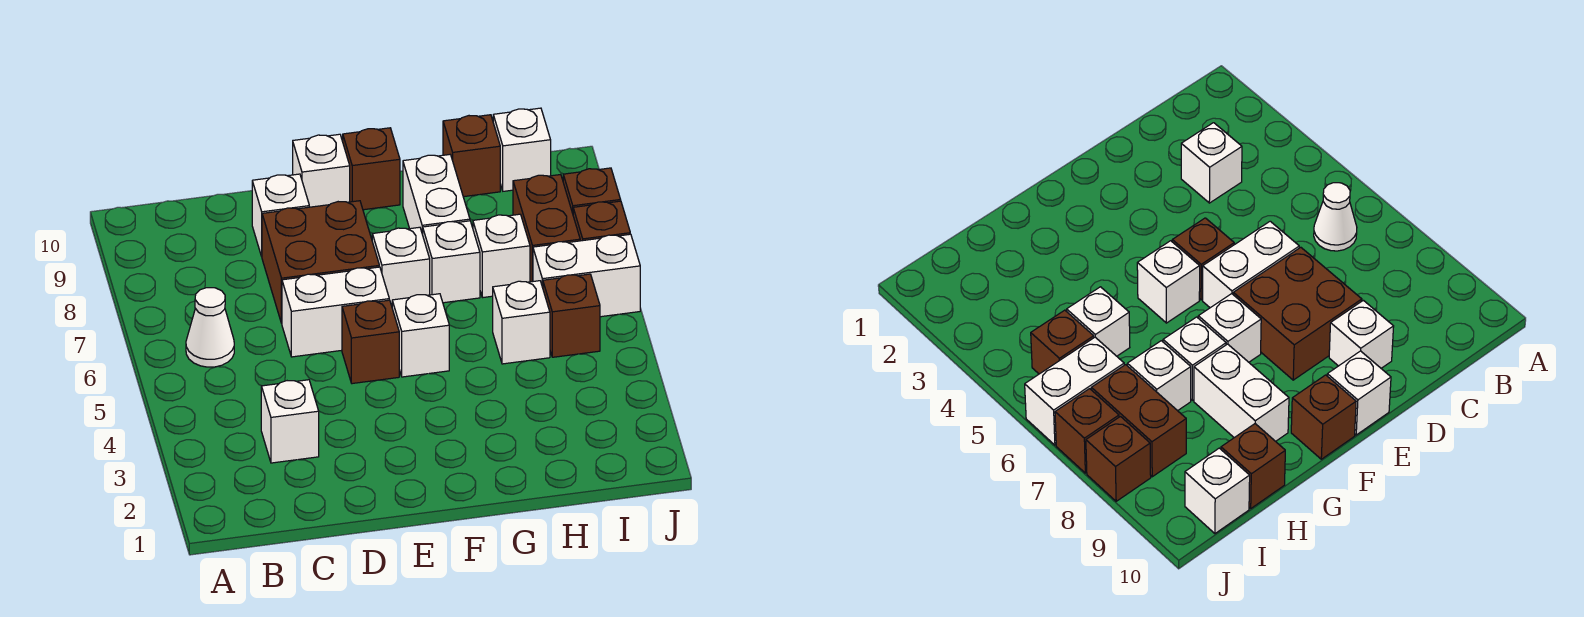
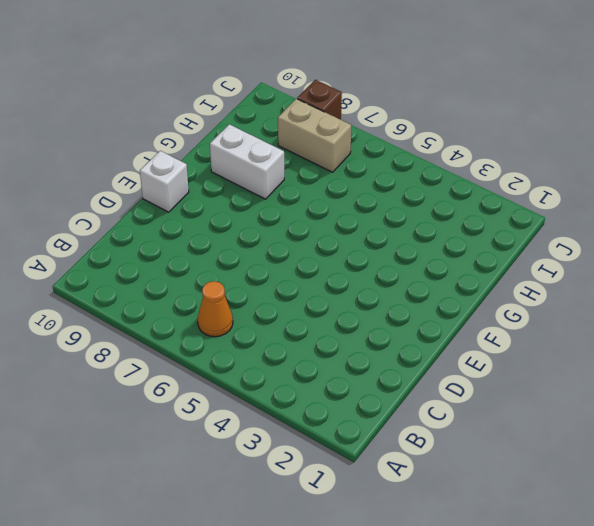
orange 1x1 cone [198,281,233,337] -> white 1x1 cone [186,288,234,367]
tan 1x2 brick [278,99,351,172] -> brown 1x2 brick [513,175,580,282]
none -> white 1x1 brick [261,380,319,463]
none -> white 1x2 brick [282,267,389,357]
none -> brown 2x2 brick [262,201,379,323]

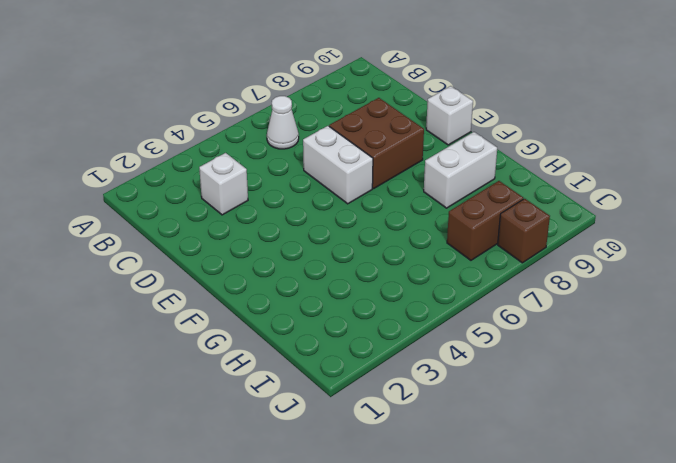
none -> white 1x1 brick [252,174,309,256]
none -> brown 1x1 brick [342,300,399,384]
none -> white 1x1 brick [392,294,449,377]

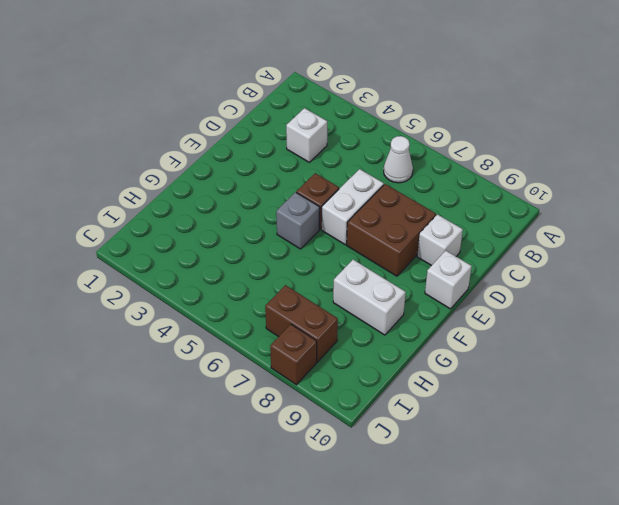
grey 1x1 brick [276,192,320,249] -> white 1x1 brick [392,294,449,377]
none -> white 1x1 brick [372,227,430,306]
none -> brown 1x1 brick [343,128,400,210]
none -> white 1x1 brick [423,221,480,303]

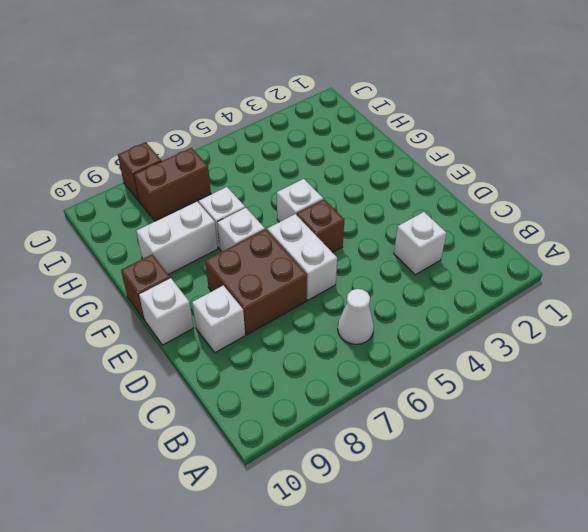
none -> white 1x1 brick [493,281,550,364]
none -> white 1x1 brick [473,214,530,298]
none -> brown 1x1 brick [443,115,500,197]

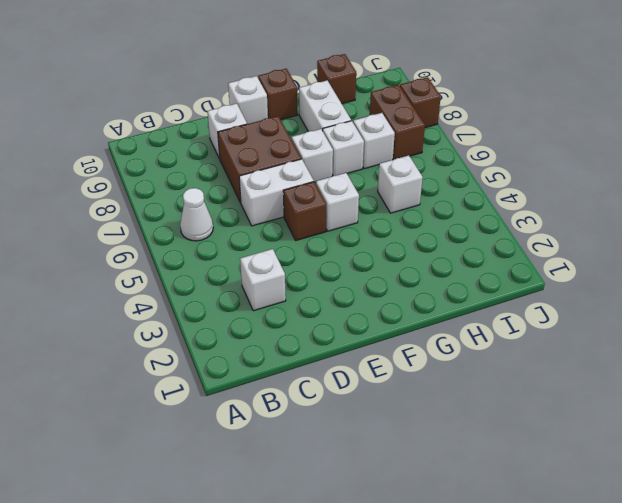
none -> brown 1x1 brick [543,274,600,357]
none -> white 1x2 brick [533,234,640,317]
none -> white 1x1 brick [493,108,551,191]

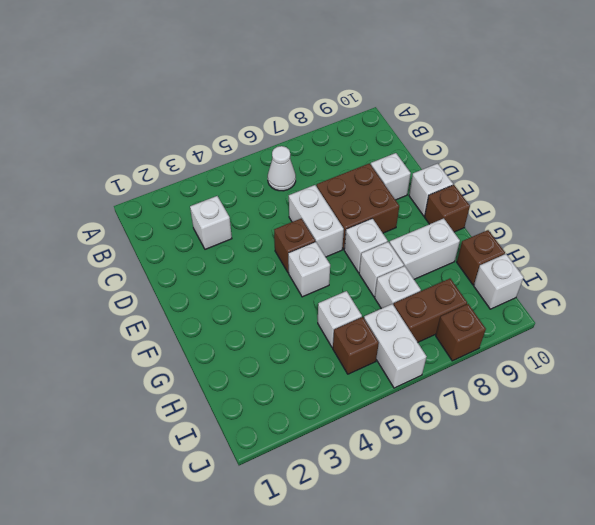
none -> brown 1x1 brick [573,201,630,241]

